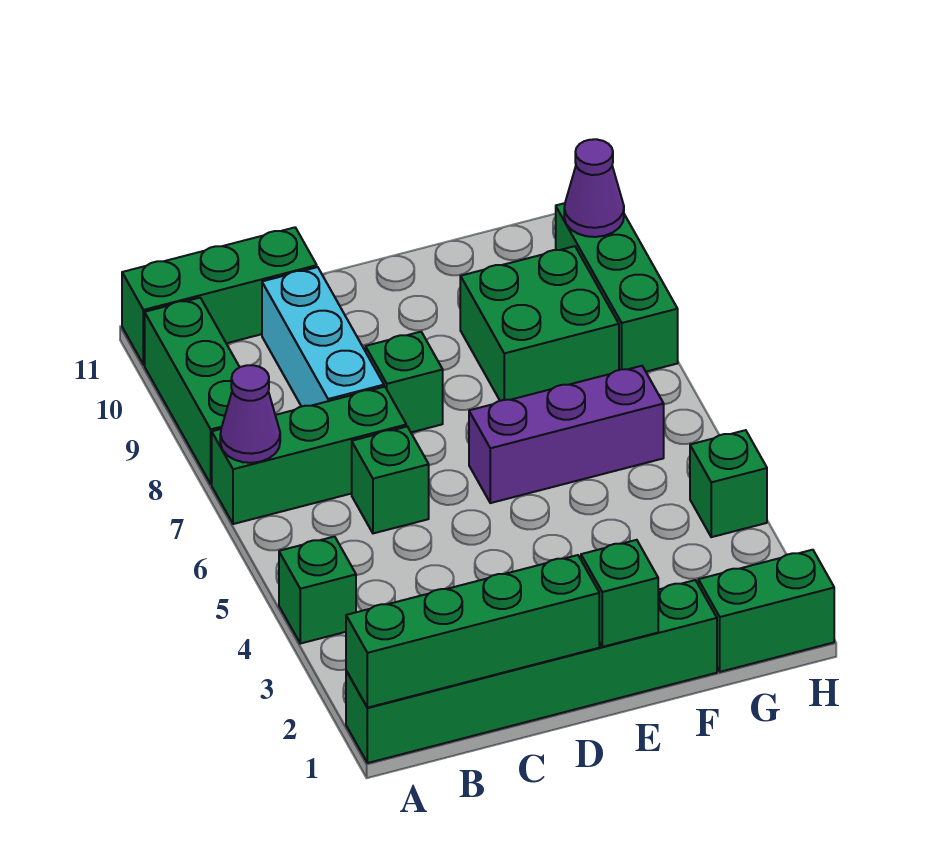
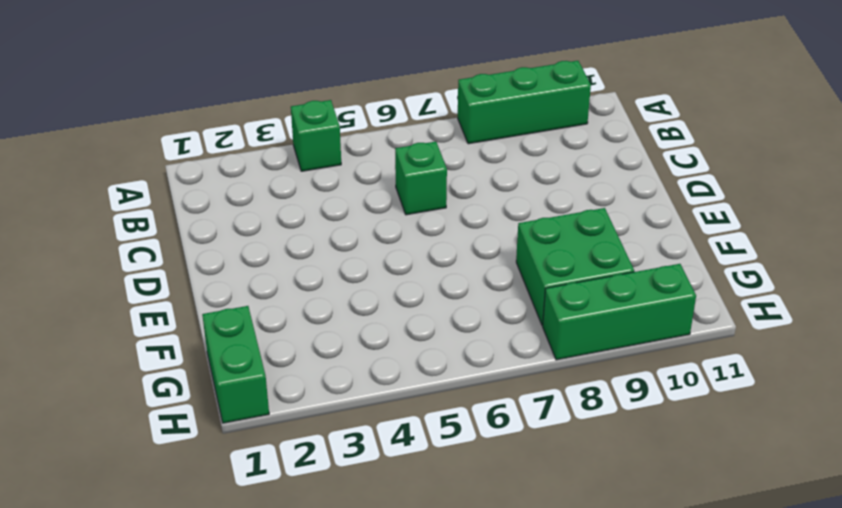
none -> green 1x6 brick [346,580,717,763]
none -> green 1x3 brick [212,387,406,524]
none -> green 1x3 brick [122,227,317,365]

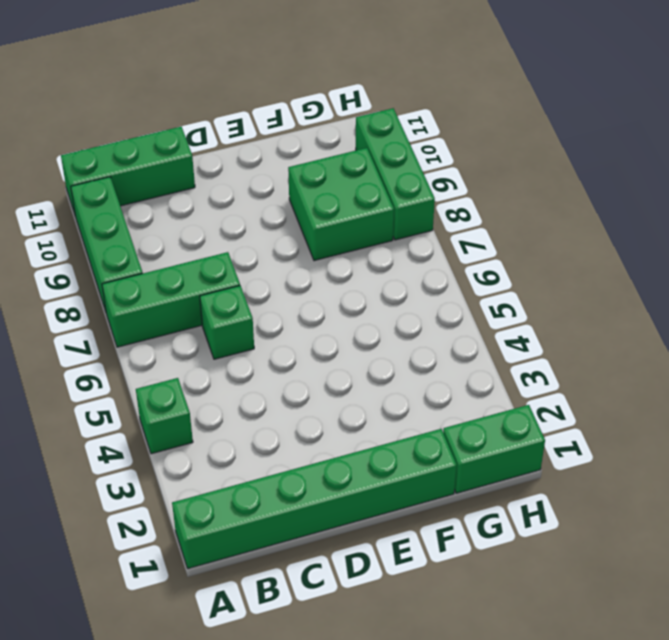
none -> cyan 1x3 brick [262,267,384,407]
none -> green 1x1 brick [365,332,443,432]
none -> purple 1x3 brick [469,366,664,503]

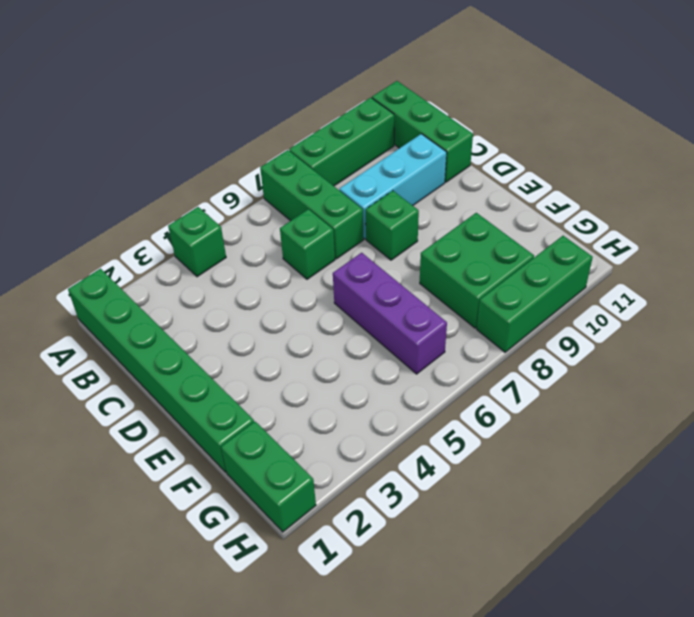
none -> green 1x1 brick [690,430,767,537]
none -> green 1x4 brick [346,555,599,708]
none -> purple 1x1 cone [220,365,280,463]

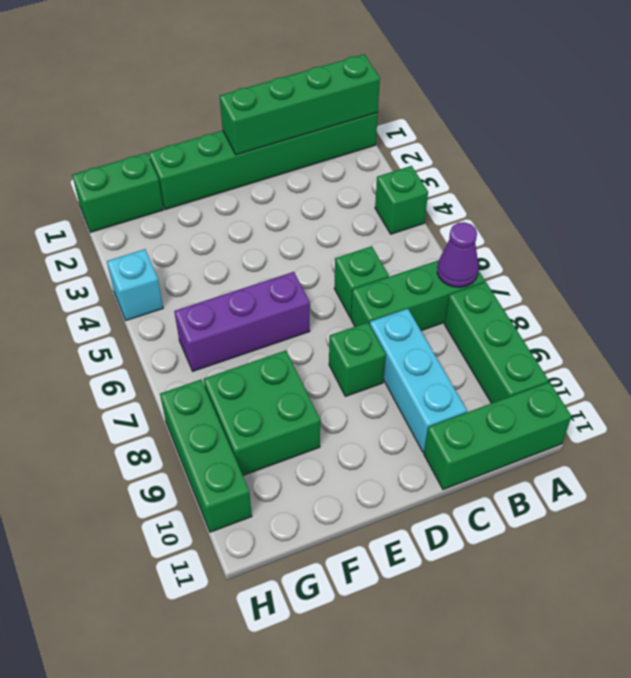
cyan 1x1 brick [107,249,163,321] -> green 1x1 brick [690,430,767,537]
none -> green 1x1 brick [581,540,658,647]
none -> purple 1x1 cone [564,139,624,237]

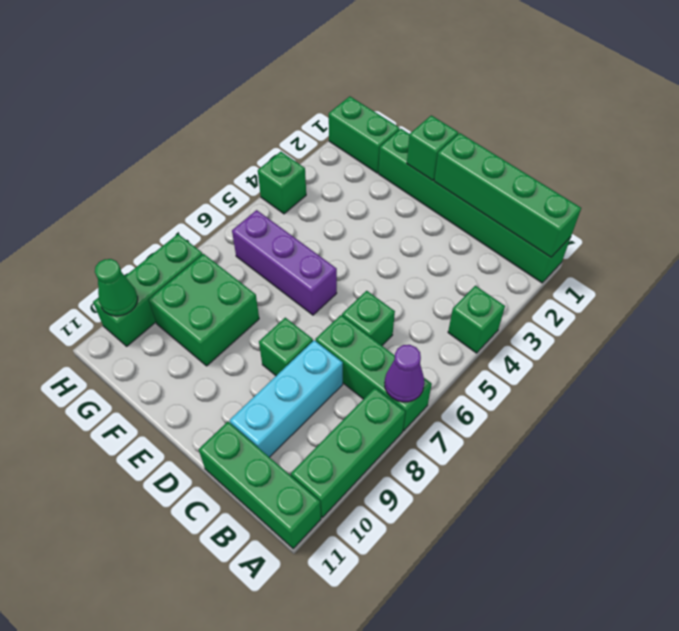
green 1x1 cone [95,259,138,316] -> purple 1x1 cone [564,139,624,237]

